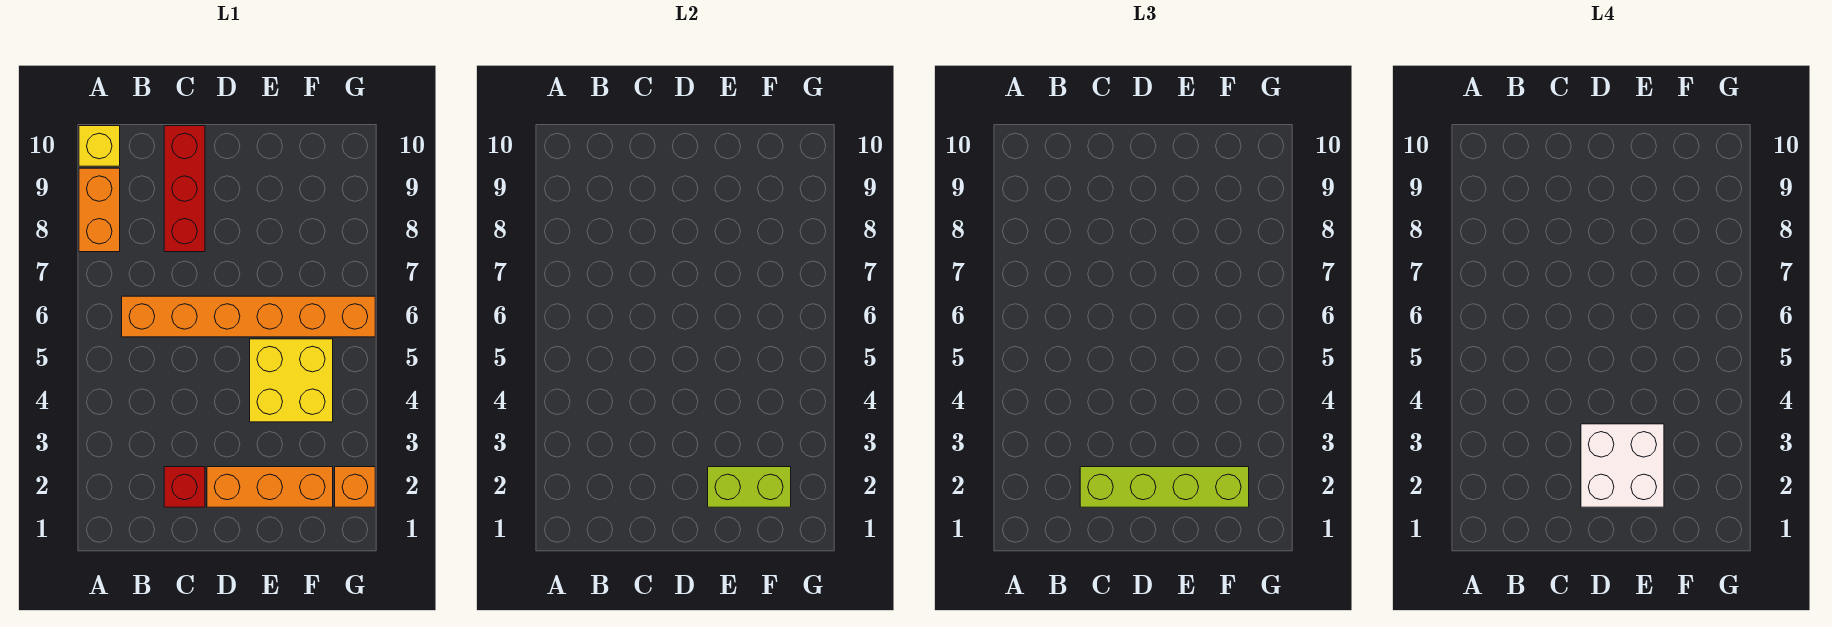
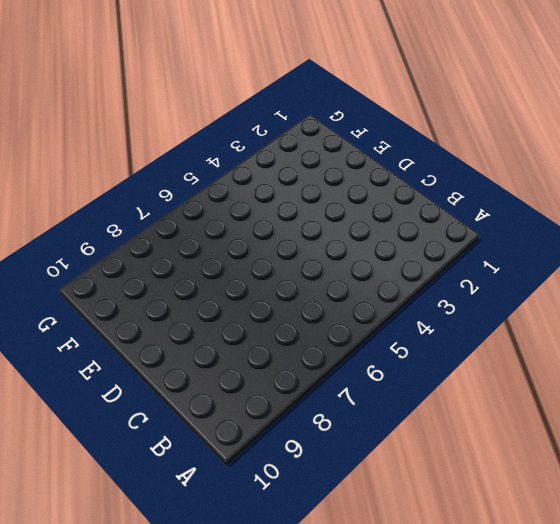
none -> orange 1x2 brick [79,168,120,252]
none -> yellow 1x1 brick [79,126,120,166]

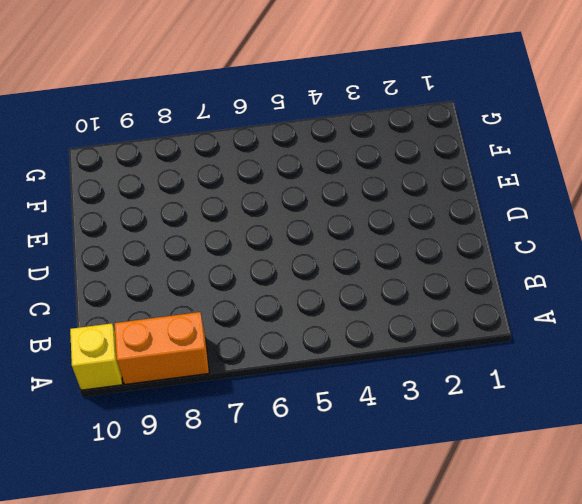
none -> orange 1x6 brick [122,296,375,337]
none -> red 1x1 brick [164,467,205,507]

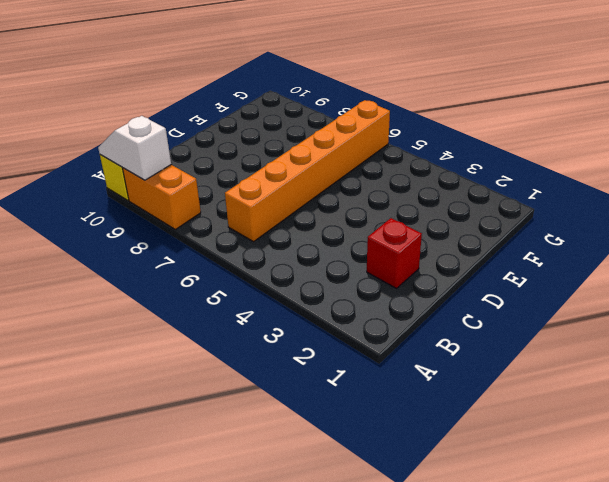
white 1x2 slope [98,116,171,180] -> none
none -> red 1x3 brick [164,126,205,252]
none -> orange 1x3 brick [207,467,333,507]

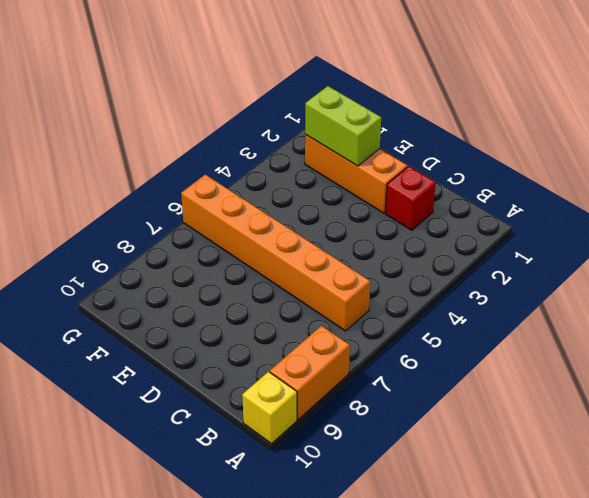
none -> red 1x3 brick [164,126,205,252]
none -> yellow 2x2 brick [250,339,333,422]

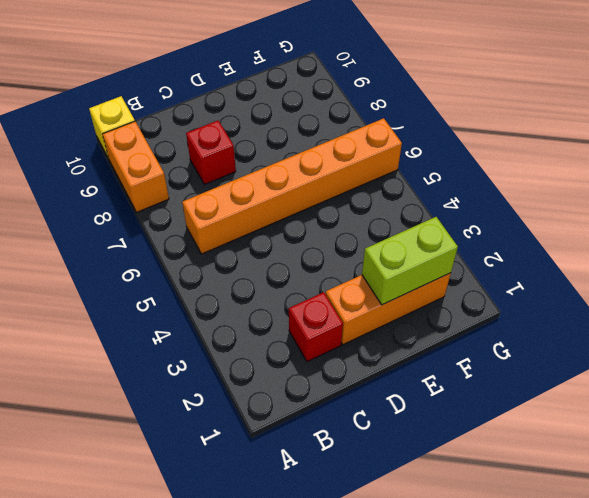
red 1x1 brick [186,121,236,184] -> red 1x3 brick [164,126,205,252]
none -> yellow 2x2 brick [250,339,333,422]
none -> orange 1x1 brick [335,467,375,507]

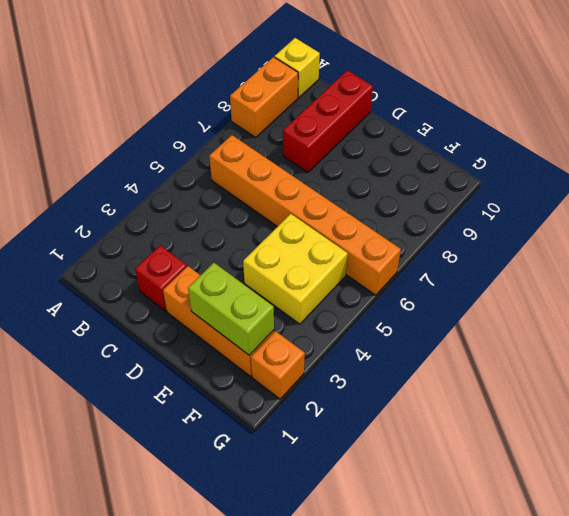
none -> lime 1x4 brick [1080,467,1249,507]
none -> white 2x2 brick [1581,424,1664,507]

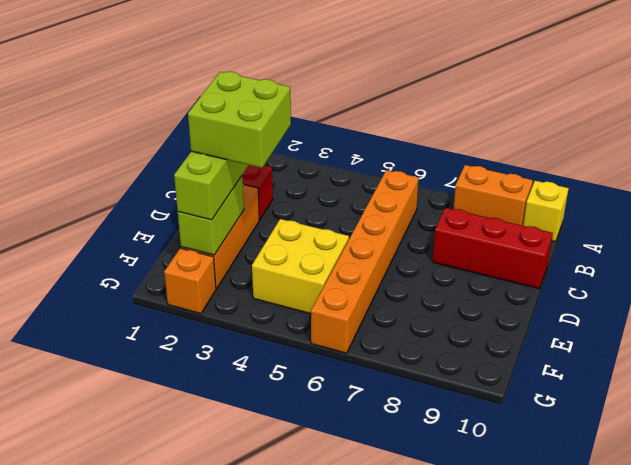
lime 2x2 brick [188,72,291,168] -> white 2x2 brick [1581,424,1664,507]

